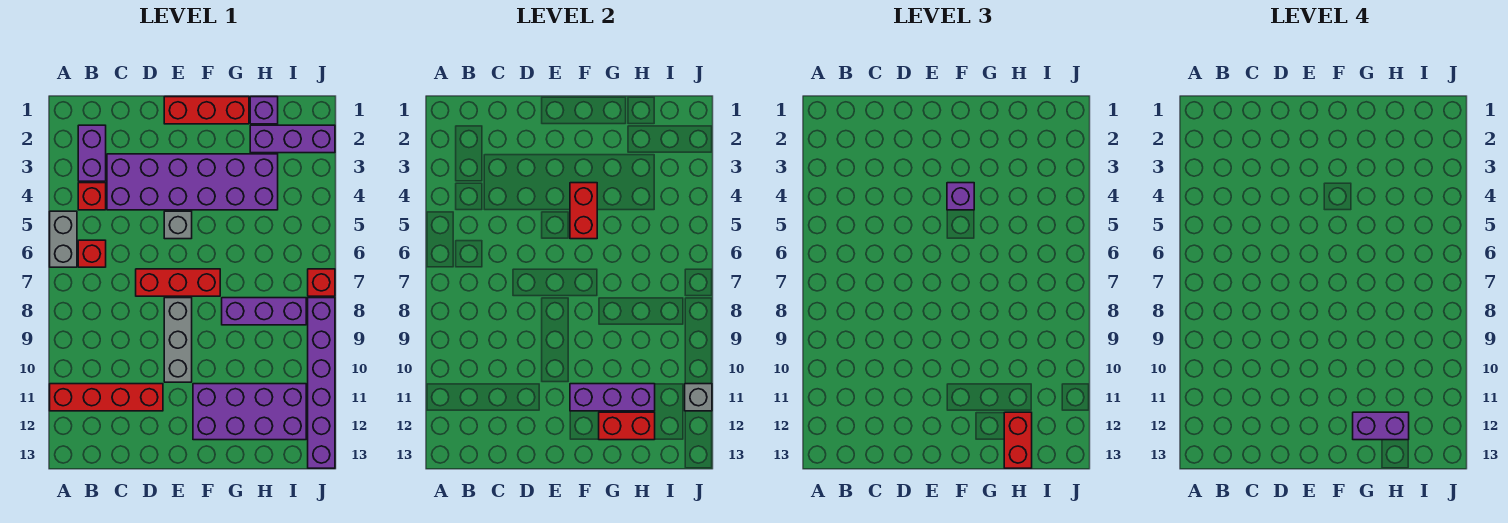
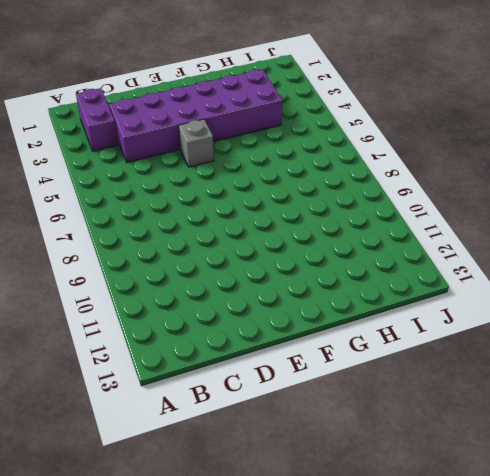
none -> grey 1x2 brick [50,211,77,267]
none -> red 1x4 brick [50,384,163,411]
none -> red 1x1 brick [78,183,106,210]

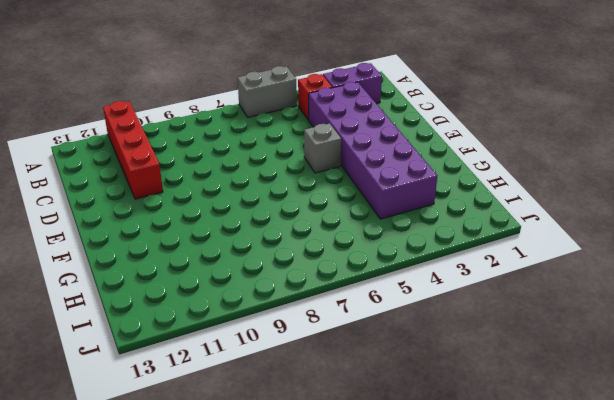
none -> red 1x1 brick [78,240,106,267]
none -> red 1x3 brick [136,269,220,296]
none -> red 1x3 brick [164,97,249,124]

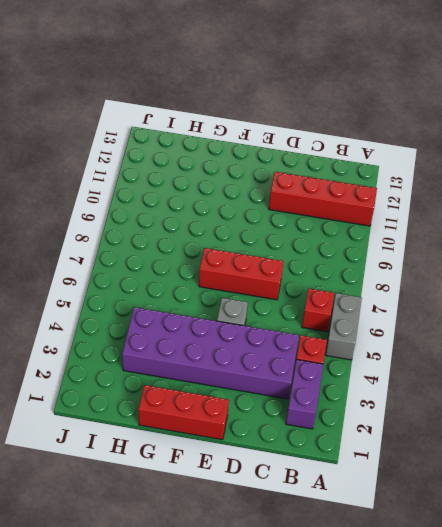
none -> grey 1x3 brick [164,298,192,382]
none -> purple 2x4 brick [193,384,306,440]
none -> purple 1x3 brick [222,298,306,325]

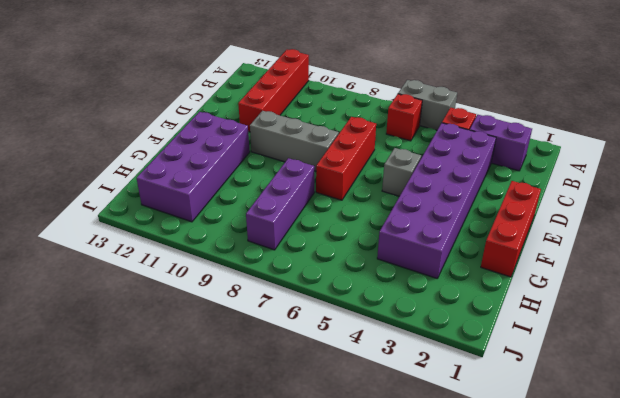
none -> purple 1x1 brick [250,97,278,124]
none -> purple 1x3 brick [250,125,335,153]
none -> red 1x1 brick [308,269,335,296]

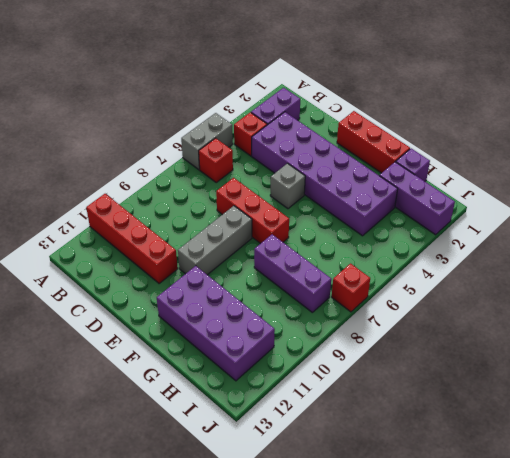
none -> purple 1x6 brick [308,298,335,468]
none -> red 1x2 brick [570,183,597,239]
none -> purple 1x3 brick [570,384,655,411]

